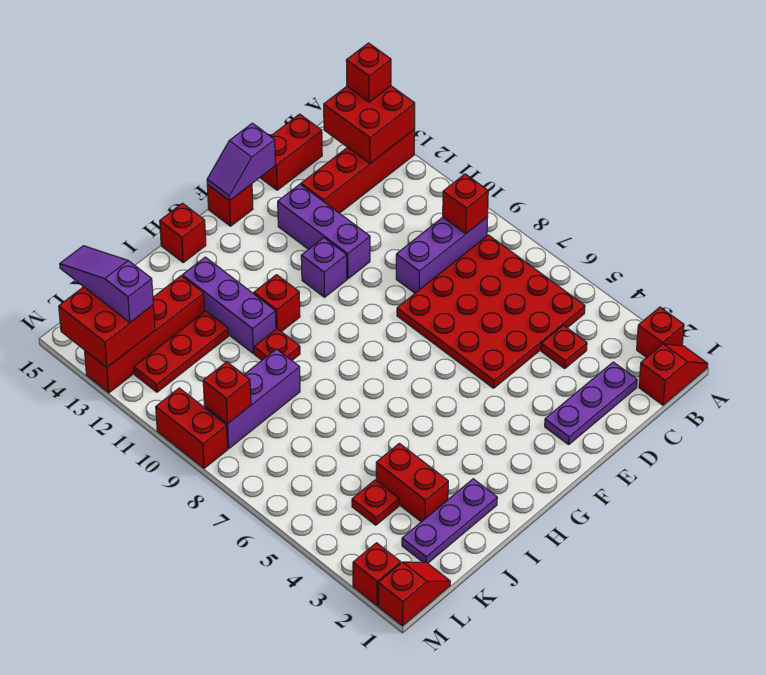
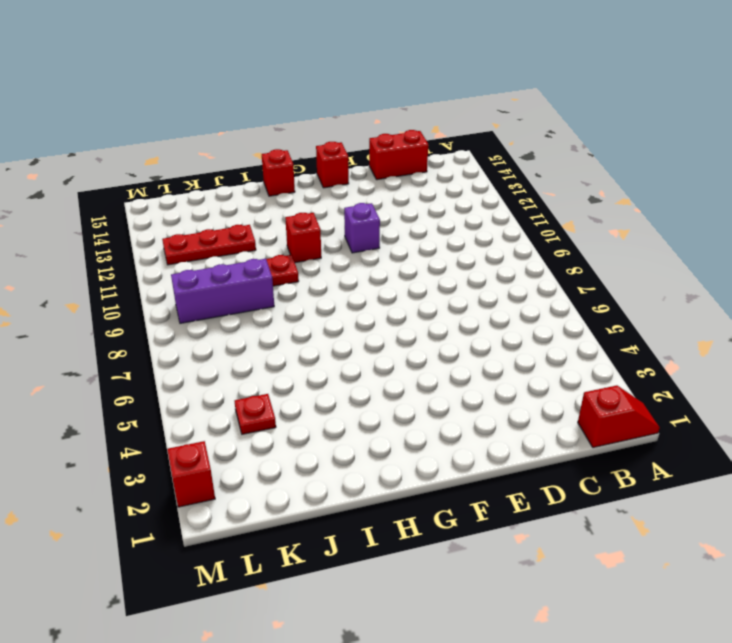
none -> red 1x1 brick [637,307,684,358]
none -> red 1x4 brick [301,130,415,213]
none -> red 4x4 plate [397,235,585,388]
none -> purple 1x3 brick [396,217,488,293]

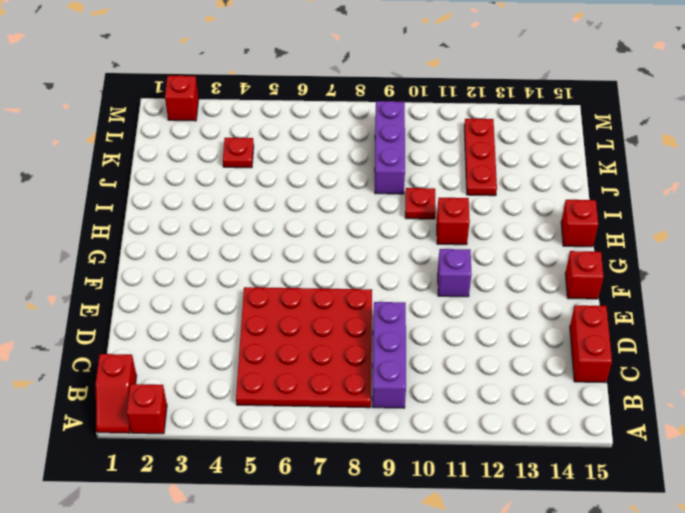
none -> red 1x4 brick [301,130,415,213]
none -> purple 1x3 plate [545,362,637,445]
none -> red 1x1 plate [541,325,587,368]
none -> purple 1x3 brick [278,184,370,279]

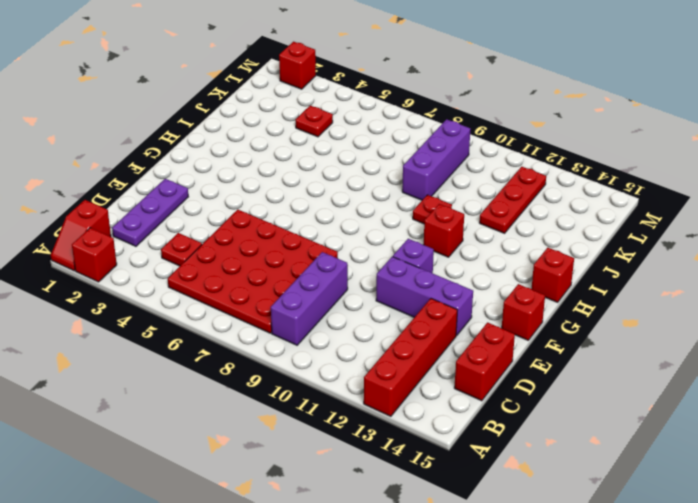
none -> purple 1x3 plate [402,479,497,563]
none -> purple 1x3 brick [182,257,276,353]
none -> red 1x2 brick [376,443,448,522]
none -> red 1x4 brick [85,276,205,393]

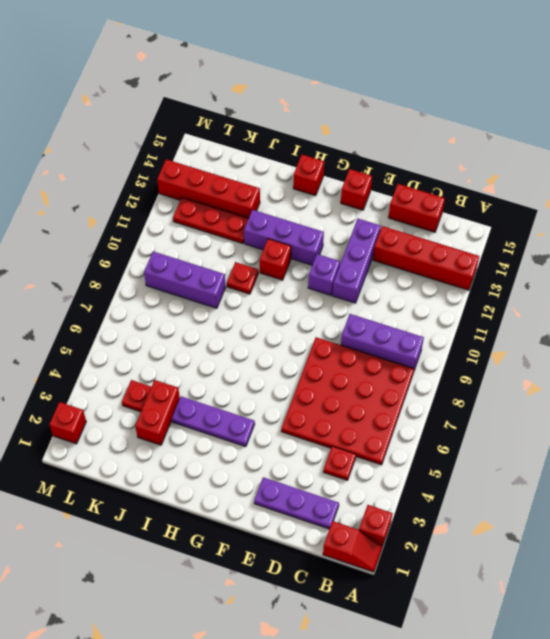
purple 1x3 plate [172,396,255,447] -> purple 1x3 plate moved to [402,479,497,563]
purple 1x3 brick [244,210,324,265] -> purple 1x3 brick turned to [182,257,276,353]
none -> red 1x2 slope [378,562,450,626]
none -> red 1x2 brick [156,388,227,468]
none -> red 2x2 brick [324,86,415,163]
none -> red 1x1 brick [443,174,488,234]

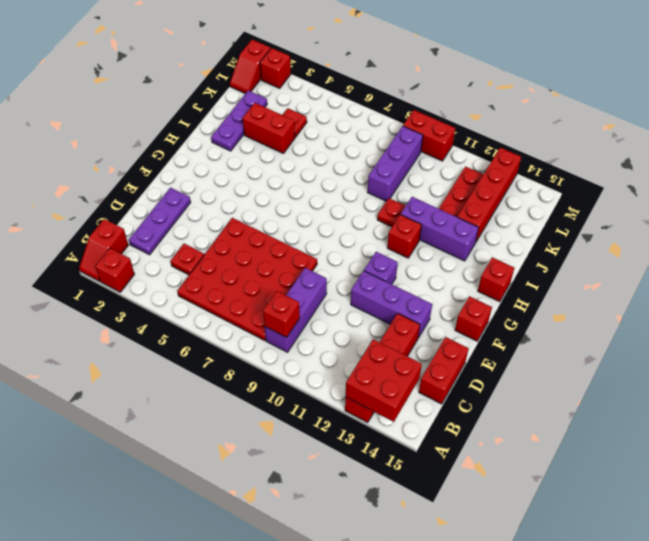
none -> purple 1x2 slope [207,123,275,201]
none -> red 1x1 brick [203,362,251,424]
none -> red 2x2 brick [59,287,155,367]
none -> red 1x1 brick [346,43,391,102]

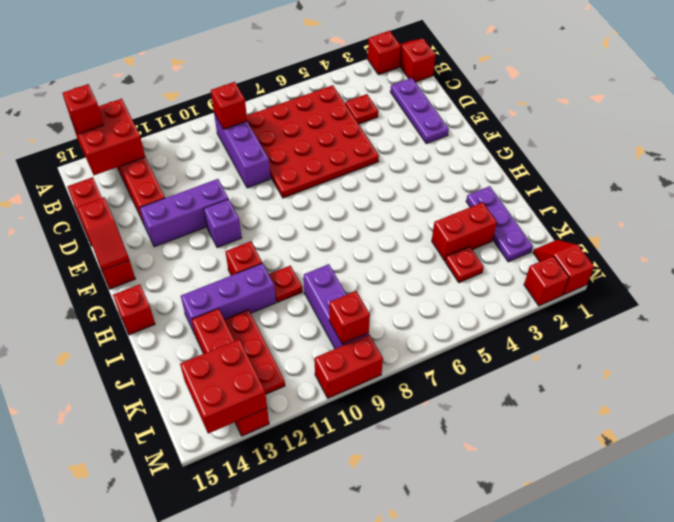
red 1x2 slope [77,197,129,270] -> purple 1x2 slope [207,123,275,201]
none -> purple 1x3 slope [60,246,153,322]

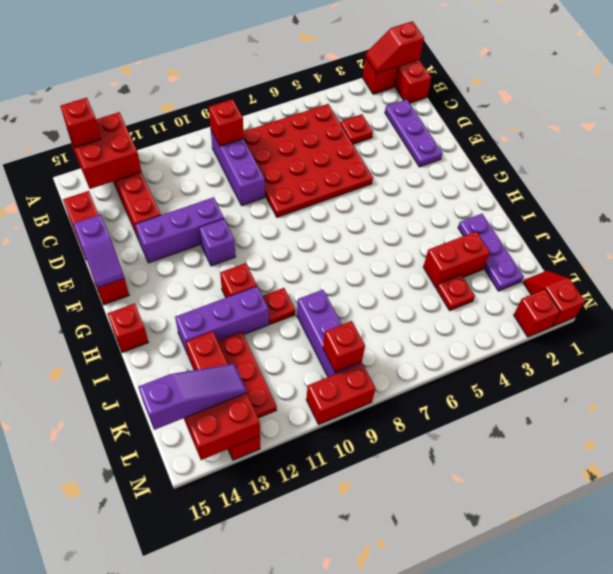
red 1x2 slope [365,21,424,74] -> none
purple 1x3 slope [138,364,247,430] -> purple 1x3 slope turned to [60,246,153,322]

